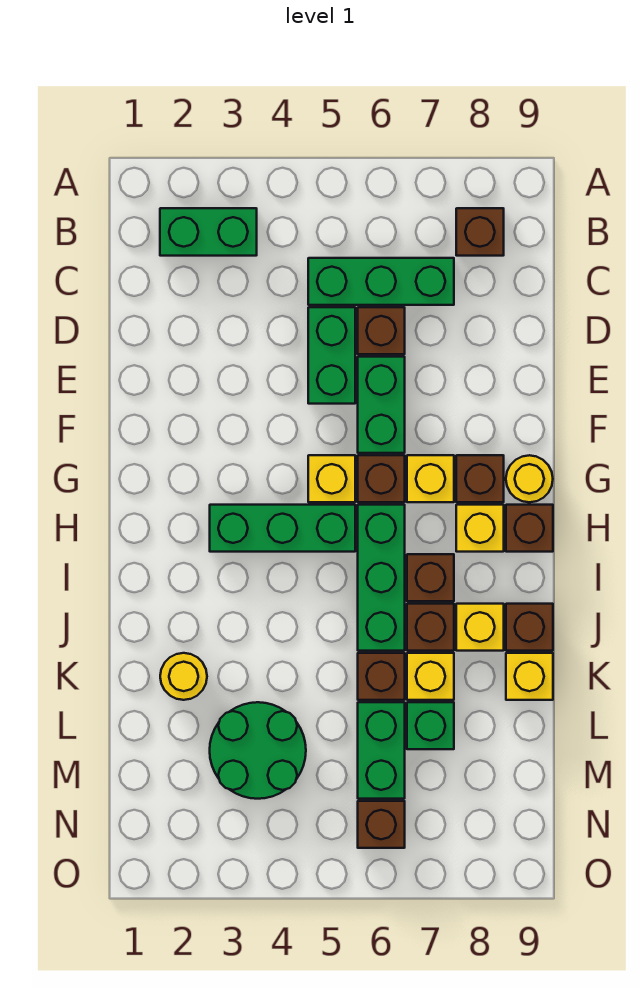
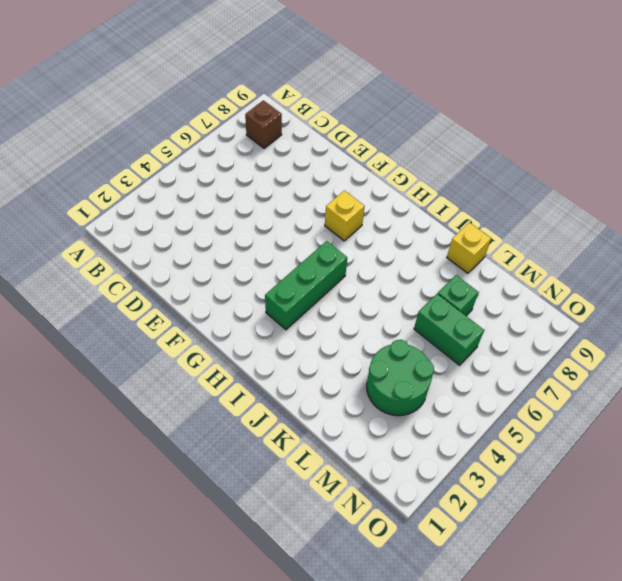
none -> green 1x2 brick [160,208,257,256]
none -> green 1x3 brick [308,258,454,305]
none -> green 1x2 brick [308,307,355,404]

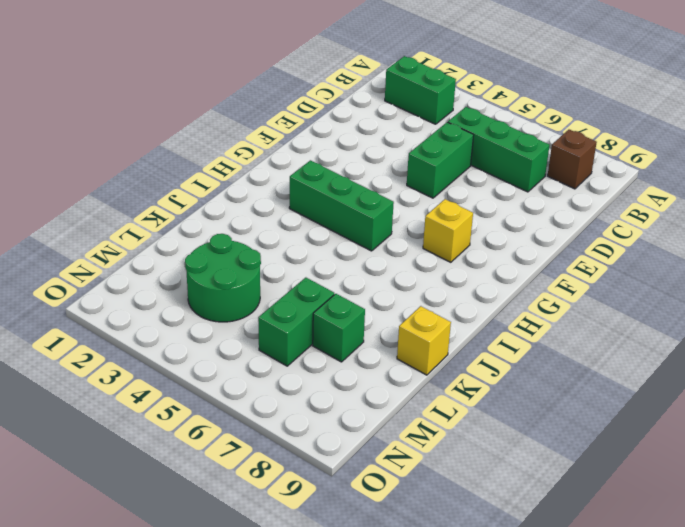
none -> brown 1x1 brick [358,307,405,354]
none -> green 1x2 brick [358,357,405,453]
none -> yellow 1x1 brick [308,455,355,502]

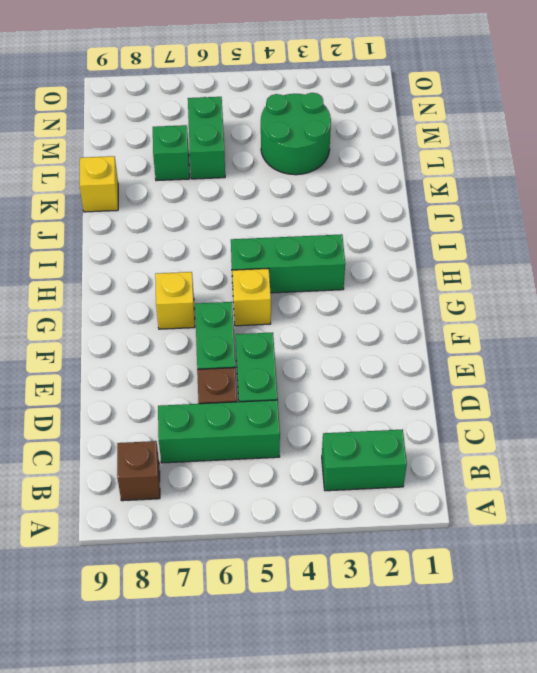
none -> brown 1x1 brick [358,455,405,502]
none -> brown 1x1 brick [456,455,504,502]
none -> yellow 1x1 round brick [506,455,553,502]

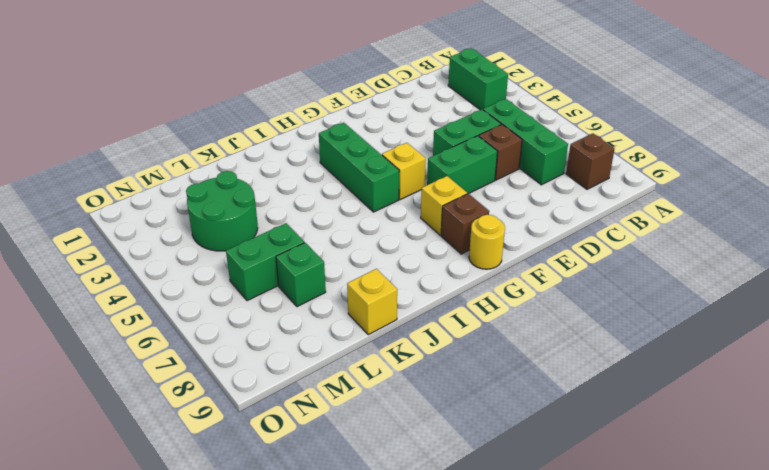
none -> brown 1x1 brick [358,455,405,502]
none -> green 1x3 brick [358,505,405,651]
none -> yellow 1x1 brick [456,505,504,552]

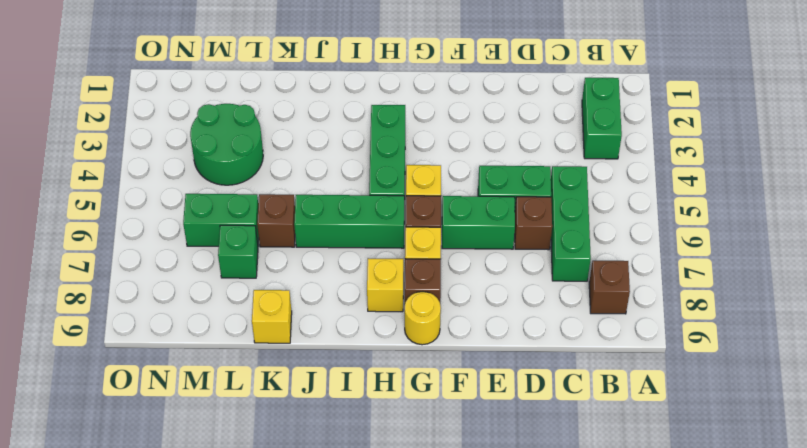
none -> brown 1x1 brick [506,505,553,552]
none -> brown 1x1 brick [407,554,454,601]
none -> brown 1x1 brick [407,604,454,651]

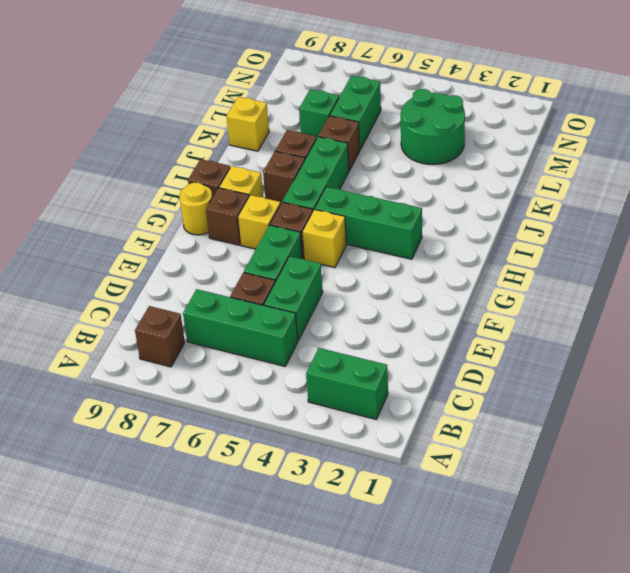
none -> yellow 1x1 brick [456,604,504,651]
none -> brown 1x1 brick [506,604,553,651]
none -> yellow 1x1 round brick [160,653,207,700]

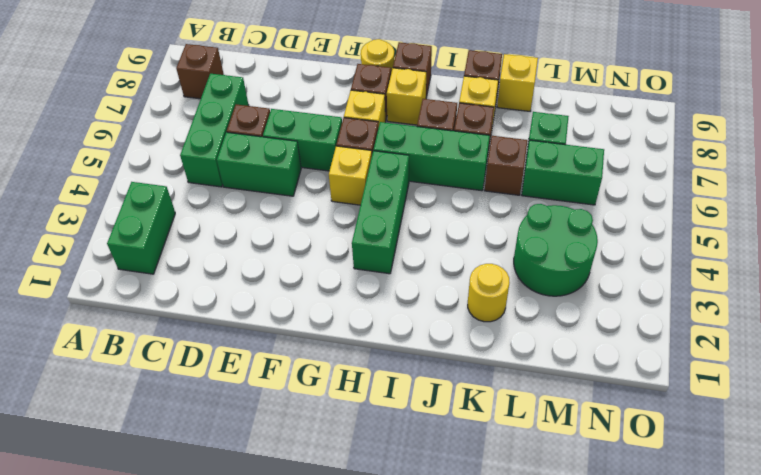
none -> yellow 1x1 brick [407,653,454,700]
none -> brown 1x1 brick [358,801,405,848]

